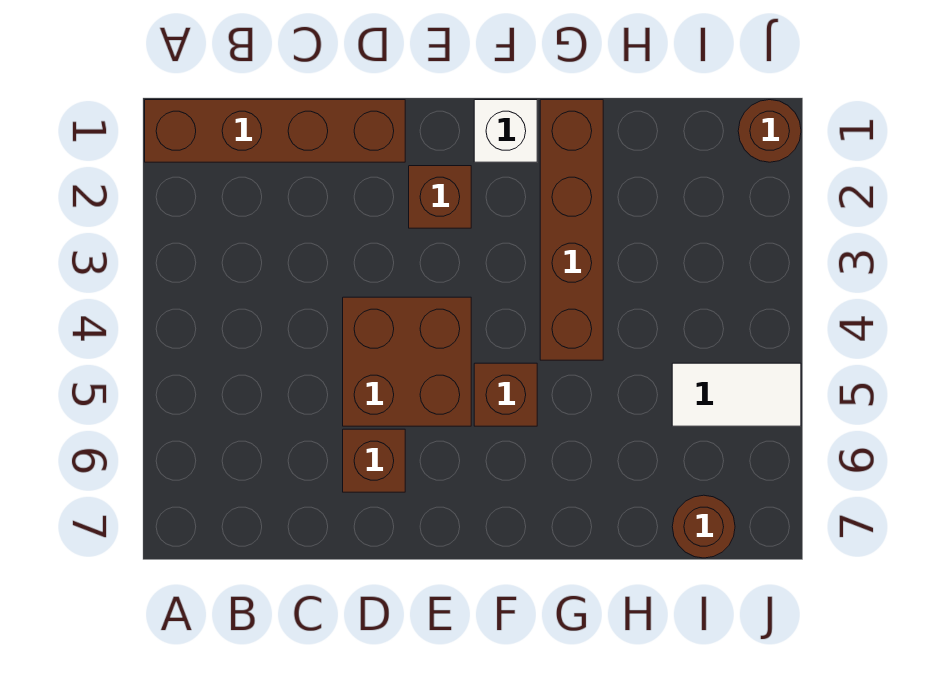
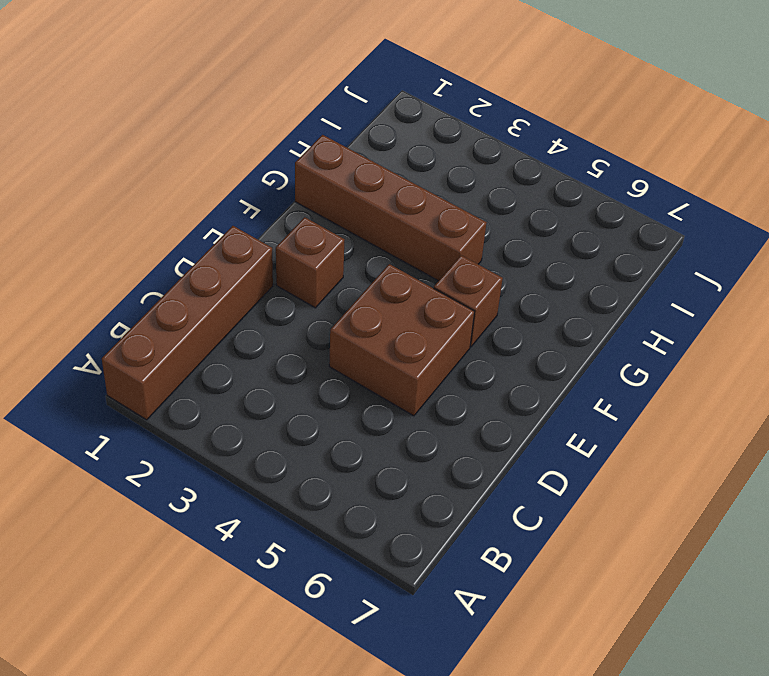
none -> brown 1x1 brick [343,429,405,492]
none -> white 1x1 brick [474,100,537,162]

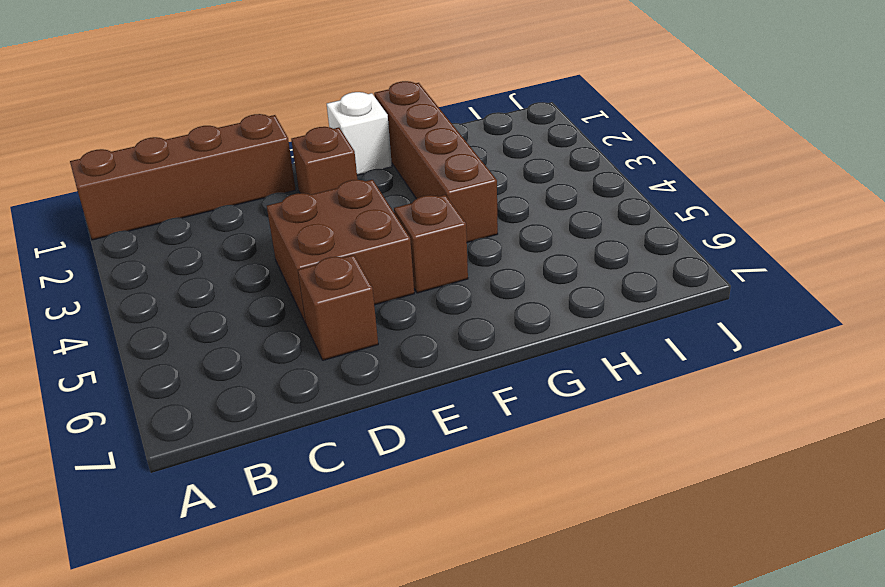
none -> white 1x2 tile [672,363,801,426]
none -> brown 1x1 round brick [672,495,735,558]

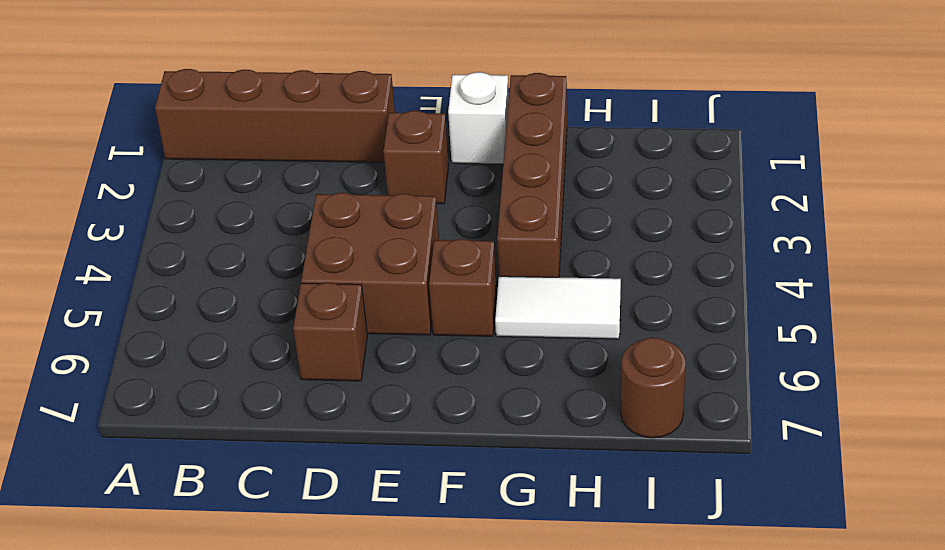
white 1x2 tile [495,276,621,339] -> white 1x2 tile moved to [672,363,801,426]
none -> brown 1x1 round brick [738,100,801,162]

